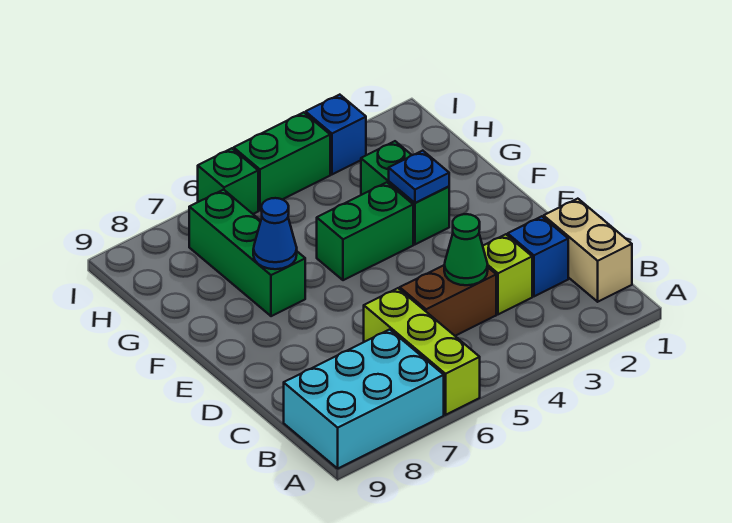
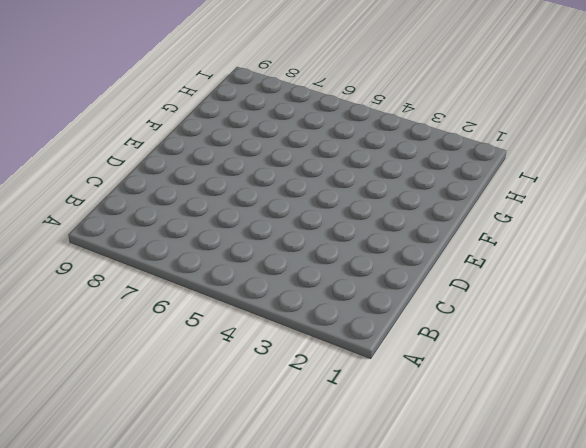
none -> lime 1x3 brick [364,288,480,415]
none -> cyan 2x3 brick [284,329,444,468]
none -> tan 1x2 brick [544,199,632,302]

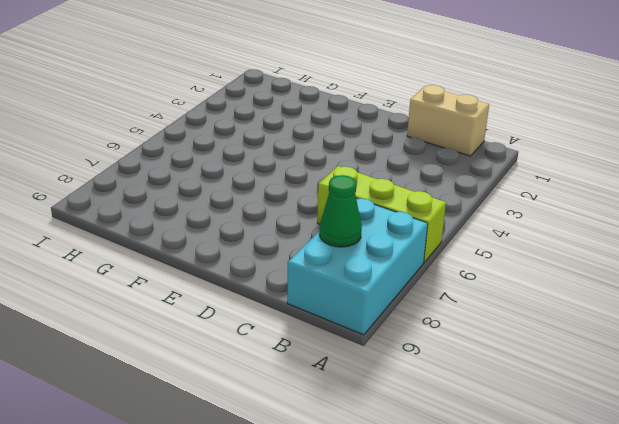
green 1x1 cone [319,175,362,247] -> green 1x1 cone moved to [444,214,488,285]
none -> blue 1x1 brick [508,216,568,296]
none -> lime 1x1 brick [483,234,532,314]
none -> brown 1x2 brick [400,265,496,336]

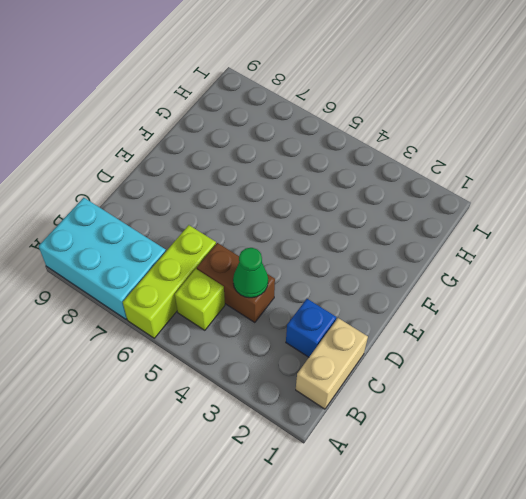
lime 1x1 brick [175,269,225,330] -> lime 1x1 brick moved to [483,234,532,314]
none -> green 1x2 brick [361,141,449,244]
none -> green 1x2 brick [317,182,413,280]
none -> green 1x3 brick [189,190,305,316]

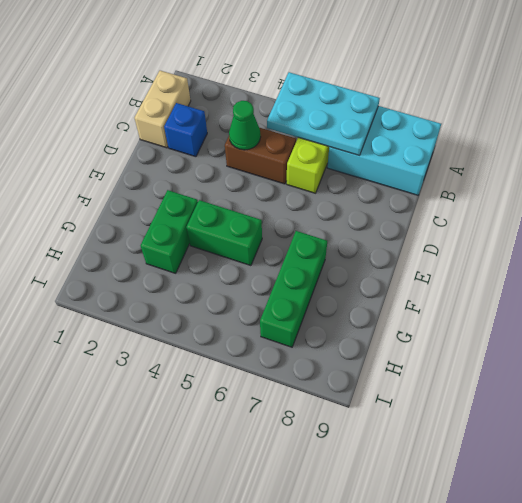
cyan 2x3 plate [267,72,380,155] -> none
none -> lime 1x1 brick [483,234,532,314]
none -> blue 1x1 brick [306,95,366,174]
none -> green 1x2 brick [234,112,330,210]

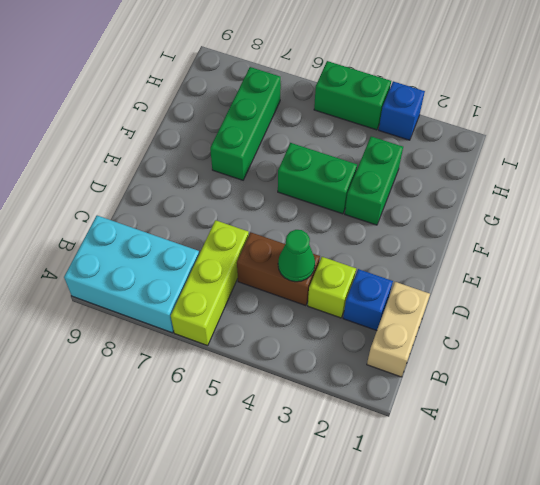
none -> green 1x1 brick [198,148,258,214]
none -> blue 1x1 plate [389,151,449,203]
none -> blue 1x1 cone [253,198,297,269]

